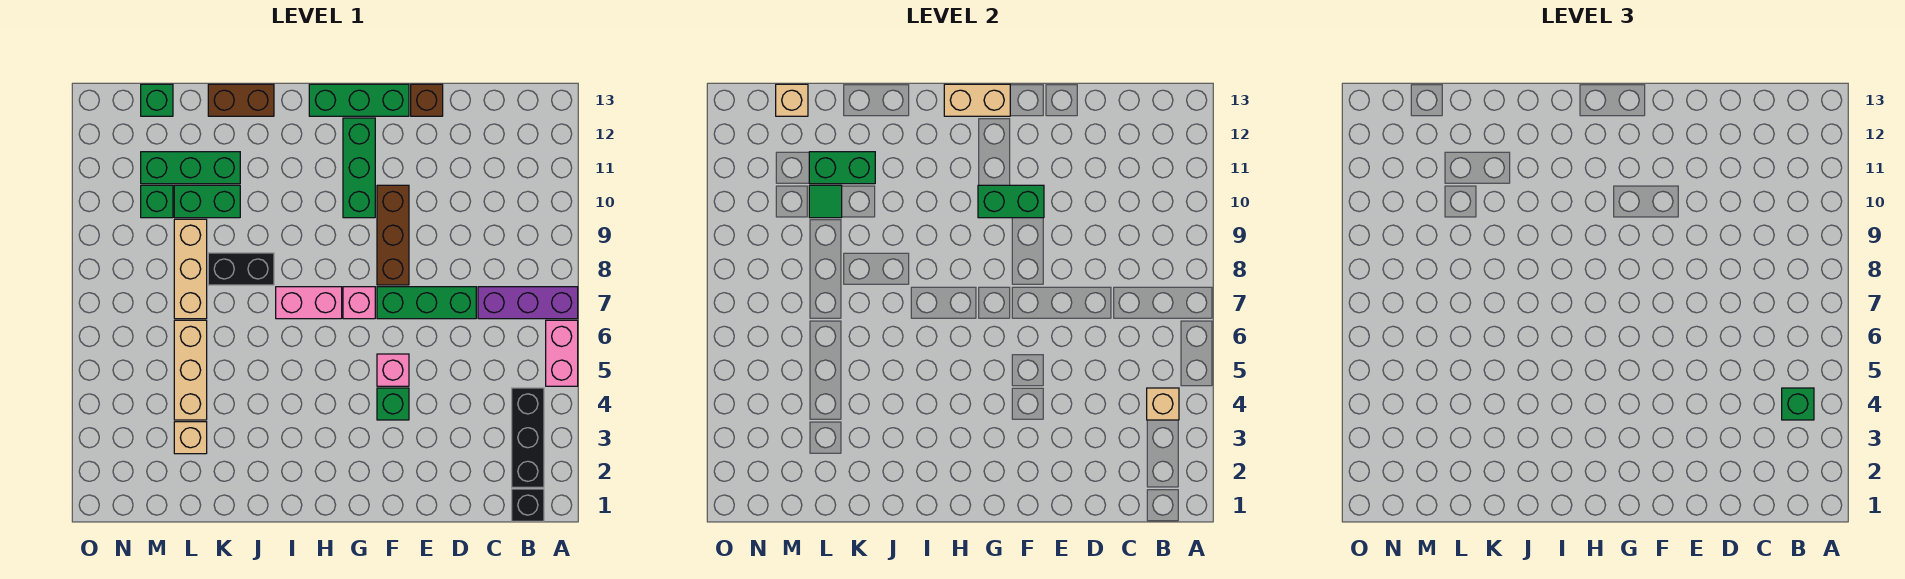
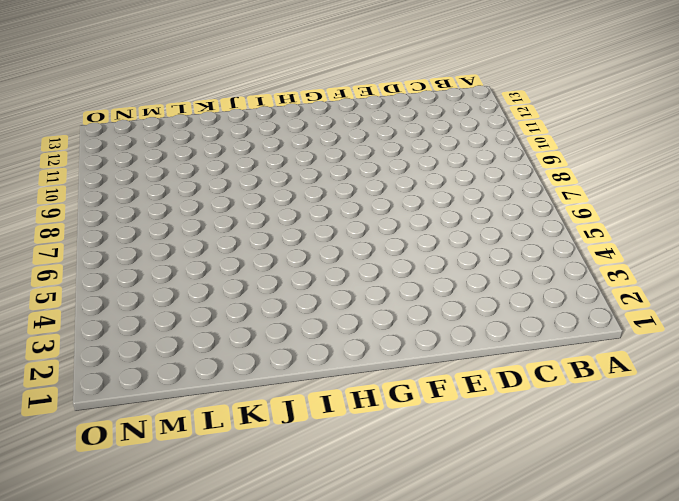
none -> pink 1x2 brick [546,320,578,386]
none -> purple 1x3 brick [478,287,578,319]
none -> black 1x1 brick [512,489,544,521]

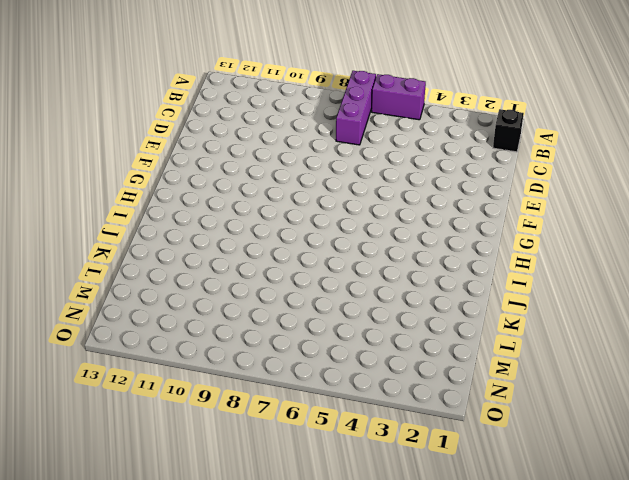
purple 1x2 brick [372,74,426,120] -> pink 1x2 brick [546,320,578,386]
none -> black 1x3 brick [512,388,544,487]
none -> green 1x3 brick [377,287,476,319]
none -> brown 1x1 brick [411,84,443,116]

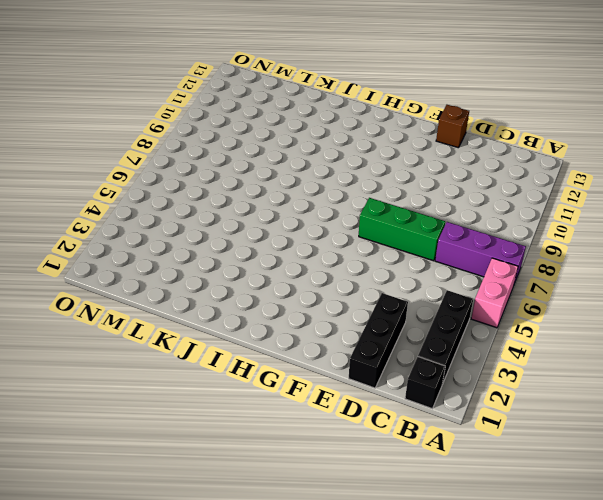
black 1x3 brick [349,293,408,388] -> none
none -> green 1x1 brick [377,388,409,420]
none -> pink 1x1 brick [377,354,409,386]
none -> brown 1x3 brick [377,185,409,285]

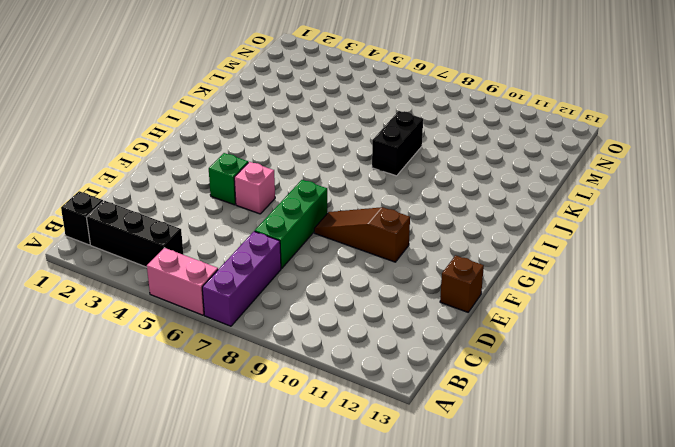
brown 1x3 slope [314,207,410,262] -> brown 1x3 brick [377,185,409,285]
none -> green 1x3 brick [309,84,409,116]
none -> pink 1x1 brick [343,287,375,319]
none -> green 1x3 brick [343,118,375,218]

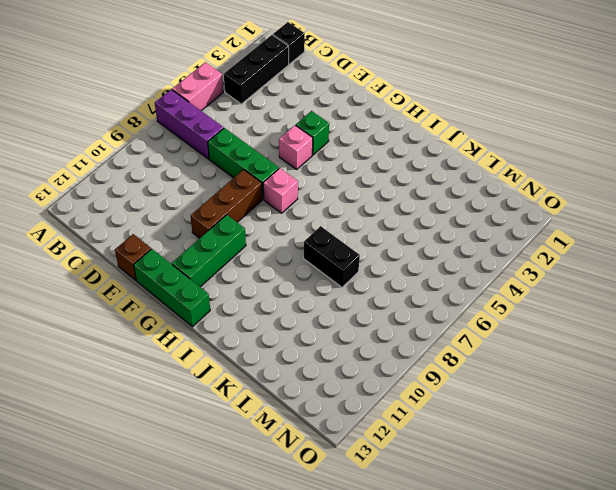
none -> pink 1x2 brick [276,287,342,319]
none -> brown 1x2 brick [208,84,274,116]
none -> green 1x2 brick [174,185,240,218]

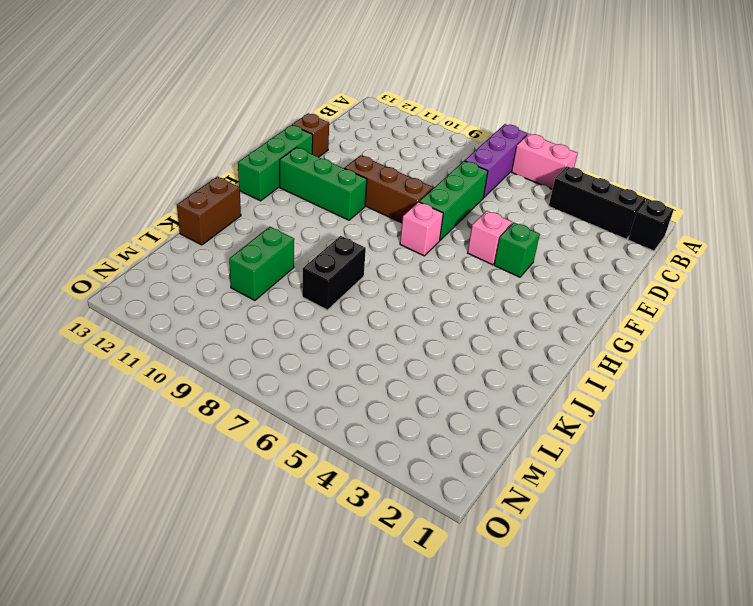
none -> pink 1x2 brick [276,287,342,319]
none -> green 1x3 brick [141,152,240,184]
none -> tan 1x1 brick [174,422,207,454]

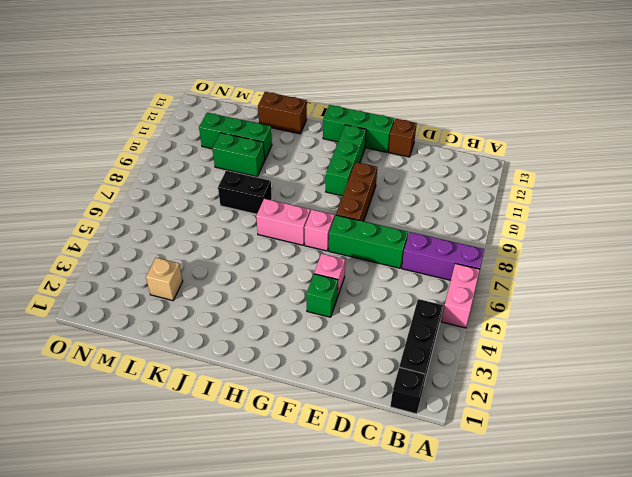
none -> tan 1x3 brick [174,320,207,420]
none -> tan 1x3 brick [174,219,207,319]
none -> green 1x1 brick [141,185,173,218]

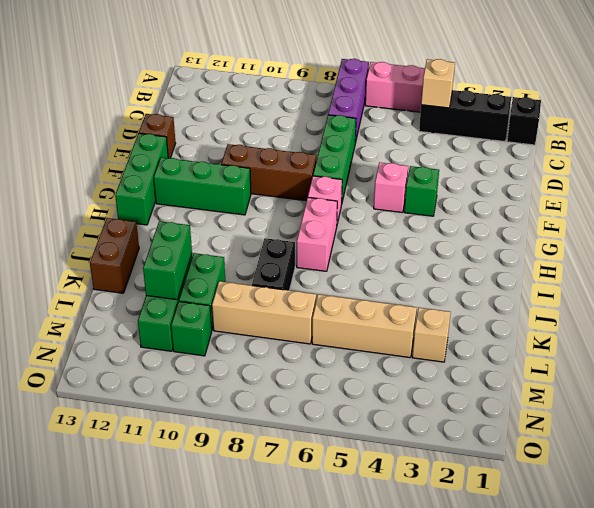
none -> green 1x1 brick [141,84,173,116]
none -> green 1x2 brick [978,185,1044,218]
none -> tan 1x2 brick [944,84,1010,116]

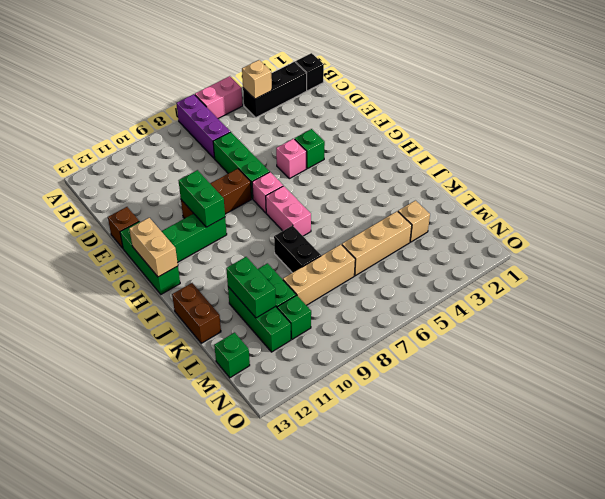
none -> green 1x1 tile [809,185,842,218]
none -> tan 1x1 brick [776,84,808,116]
none -> green 1x1 brick [1782,388,1814,420]

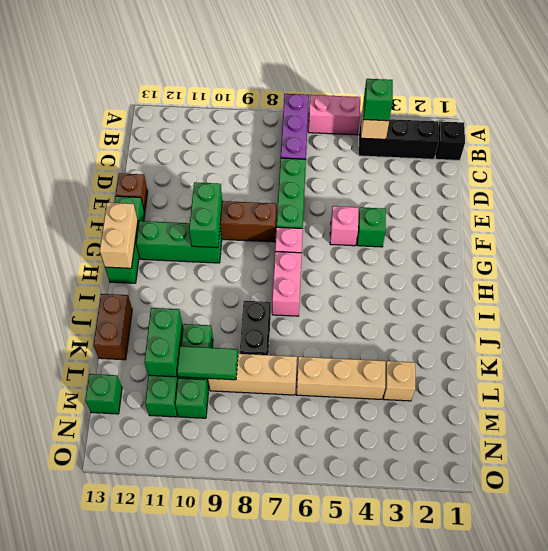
green 1x2 tile [177,346,238,380] -> green 1x1 tile [809,185,842,218]
none -> tan 1x1 brick [776,84,808,116]

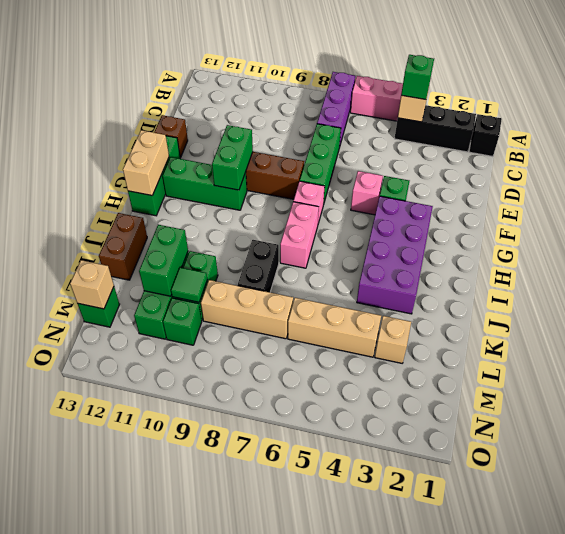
purple 2x4 brick [357,196,433,314] -> none

